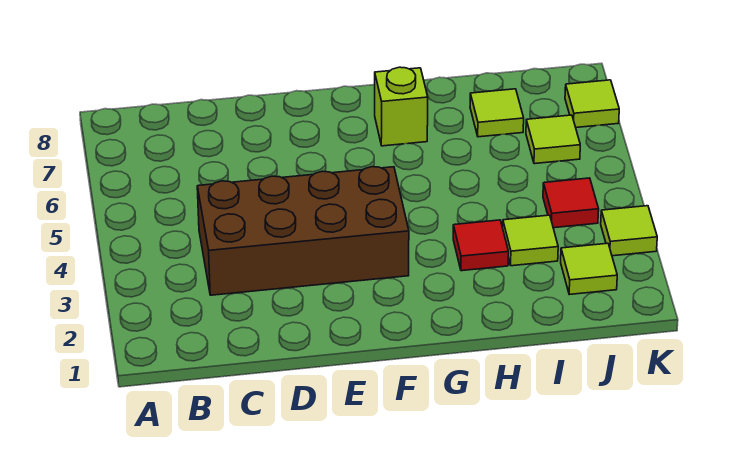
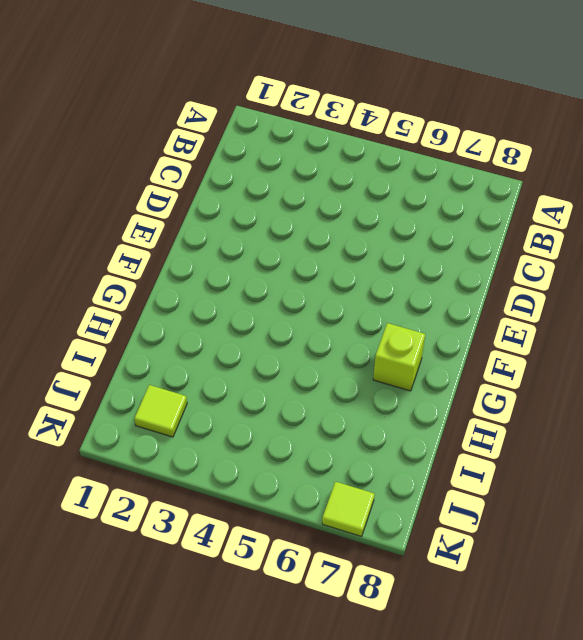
none -> brown 2x4 brick [197,167,409,295]
none -> red 1x1 tile [453,220,509,271]

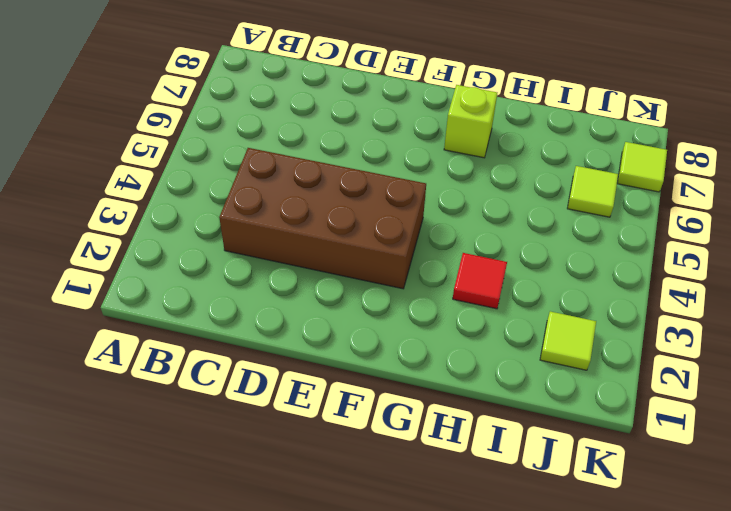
none -> lime 1x1 tile [503,215,558,266]
none -> lime 1x1 tile [470,89,524,137]

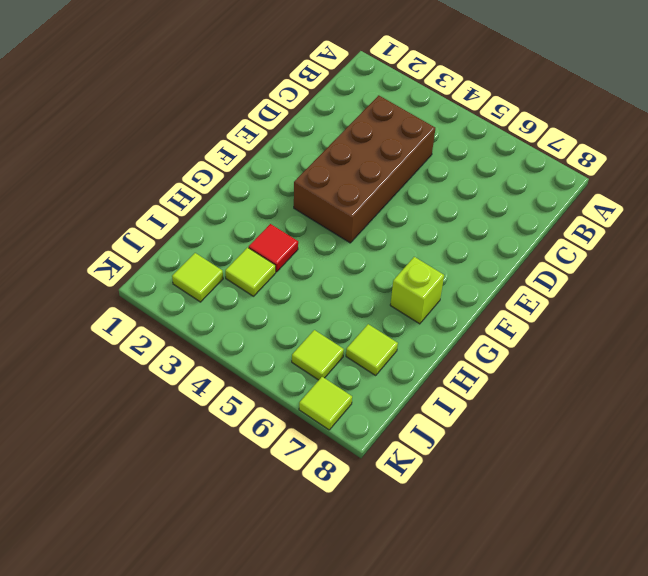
none -> red 1x1 tile [543,178,599,228]
none -> lime 1x1 tile [601,206,657,256]

